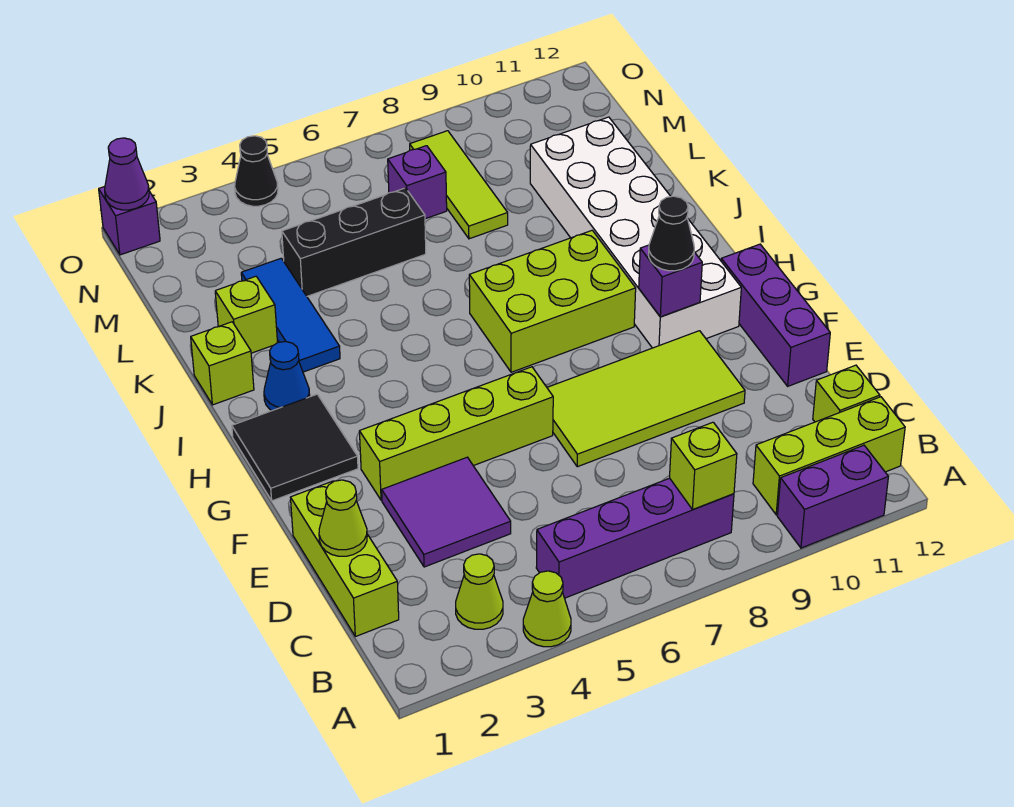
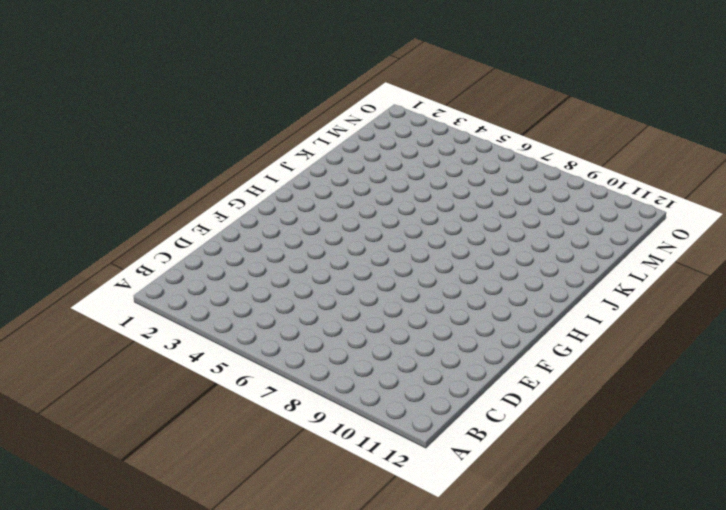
none -> lime 1x1 cone [523,571,571,647]
none -> purple 1x2 brick [777,445,888,548]
none -> lime 1x1 cone [456,554,503,629]

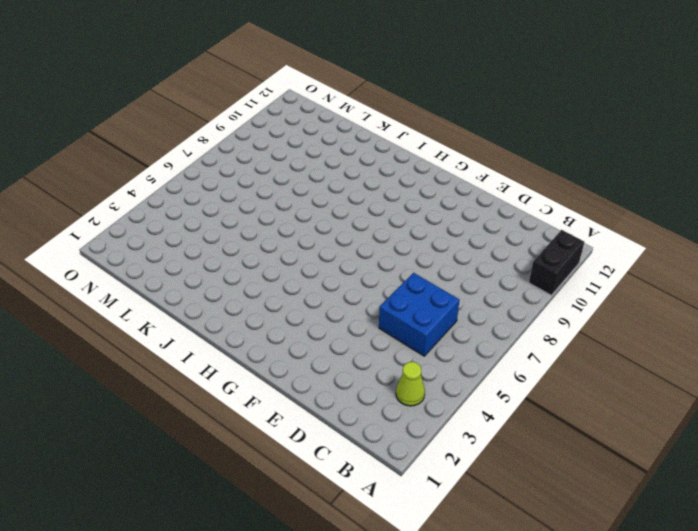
black 1x2 brick [529,230,584,295] -> purple 1x2 brick [777,445,888,548]
blue 2x2 brick [379,273,460,356] -> none
none -> lime 1x1 cone [523,571,571,647]
none -> purple 1x4 brick [536,478,734,598]
none -> lime 1x3 brick [753,397,905,515]

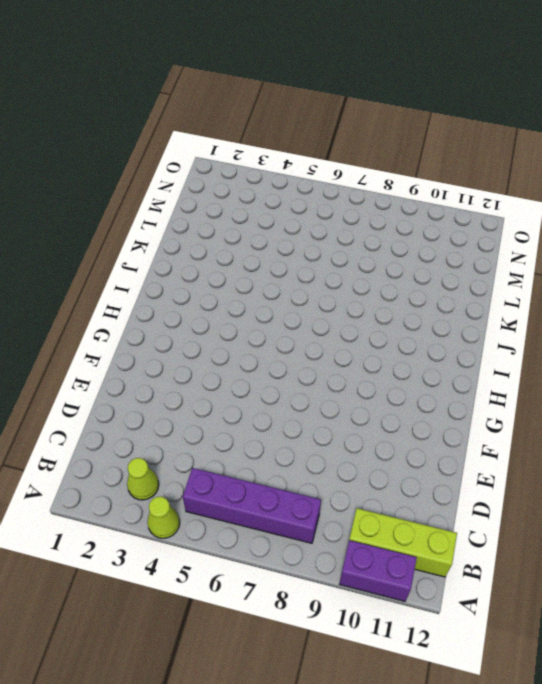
none -> lime 1x3 brick [291,481,399,637]
none -> lime 1x1 brick [813,365,880,422]
none -> purple 2x2 tile [382,457,511,567]

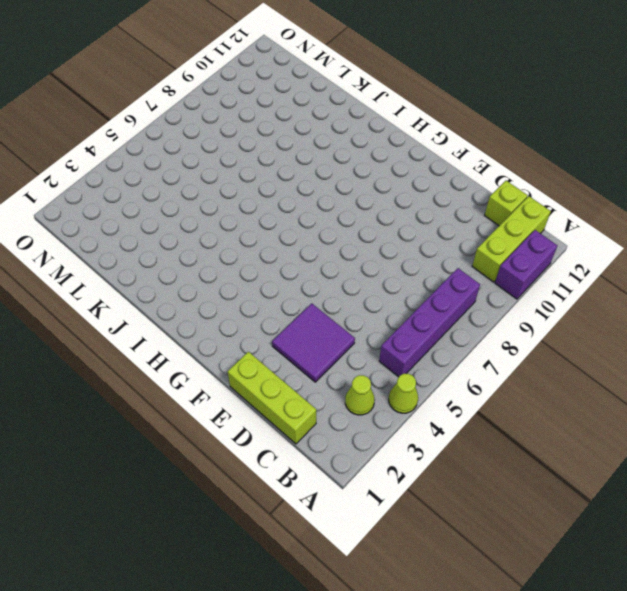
none -> lime 2x4 tile [547,331,745,467]
none -> purple 1x3 brick [721,244,830,386]
none -> lime 1x4 brick [359,367,553,500]

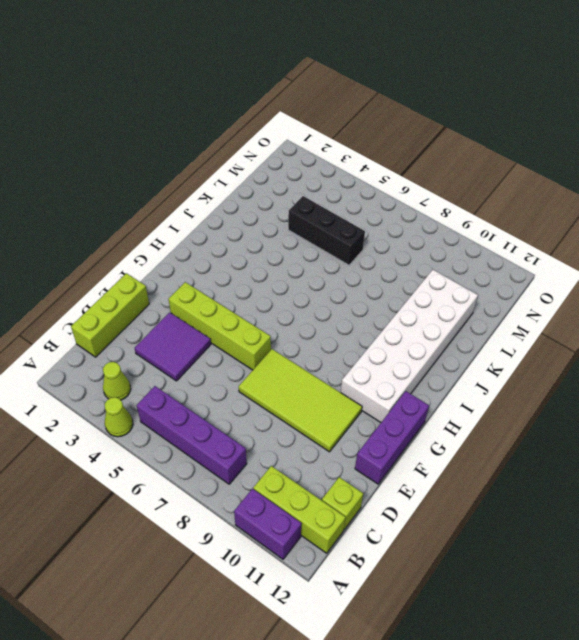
none -> black 2x2 tile [232,394,358,501]
none -> lime 2x3 brick [469,230,636,372]
none -> blue 1x1 cone [264,341,310,411]

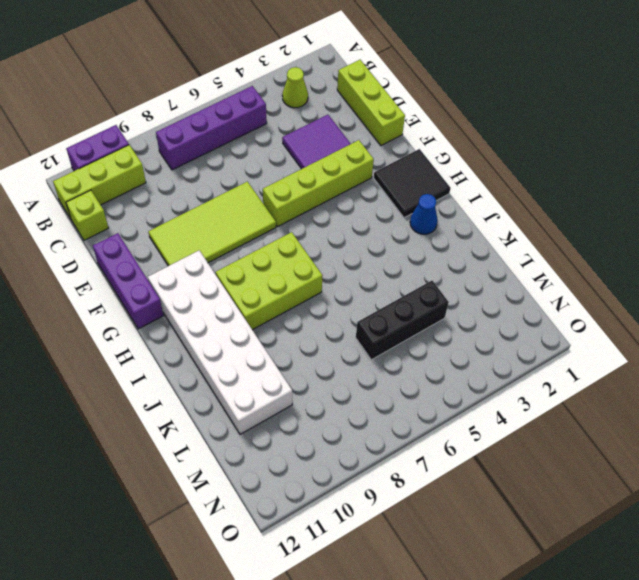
none -> lime 1x1 cone [523,571,571,647]
none -> lime 1x1 brick [191,322,254,405]
none -> blue 1x3 tile [241,258,340,372]

